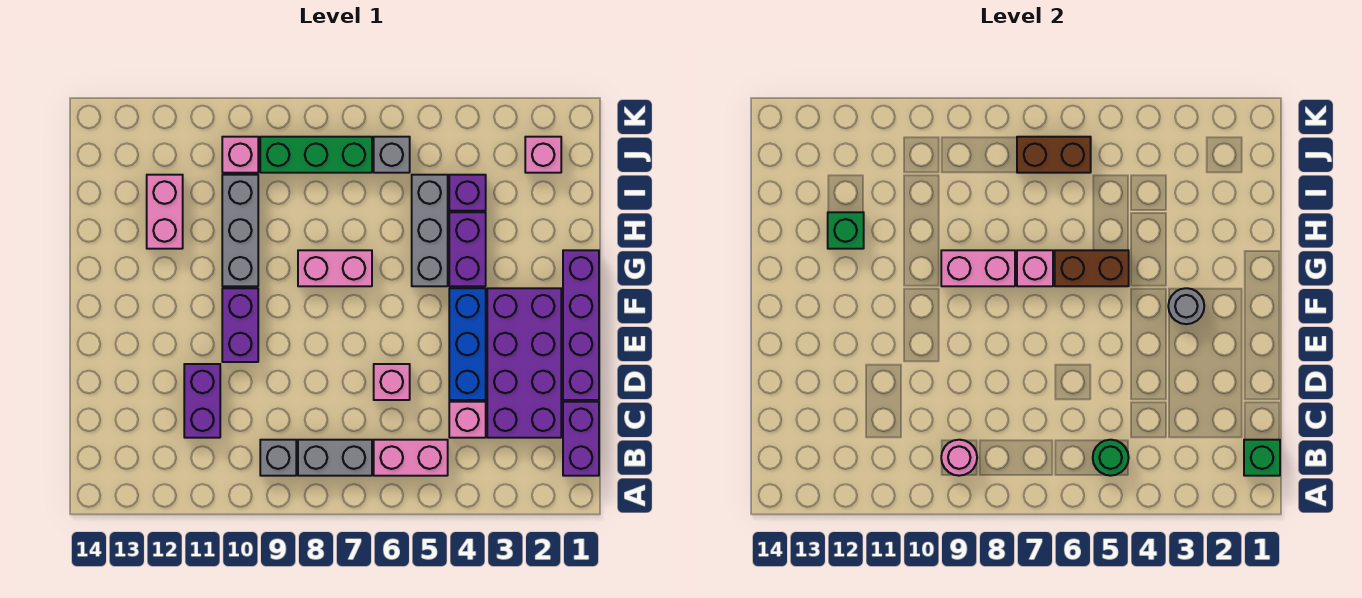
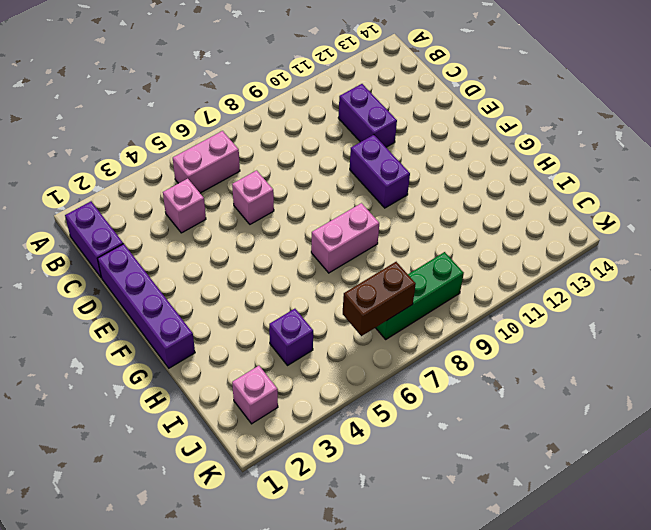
none -> grey 1x2 brick [298,440,372,476]
none -> grey 1x1 brick [260,440,296,476]
none -> purple 2x4 brick [487,288,561,438]
none -> blue 1x3 brick [449,288,486,400]

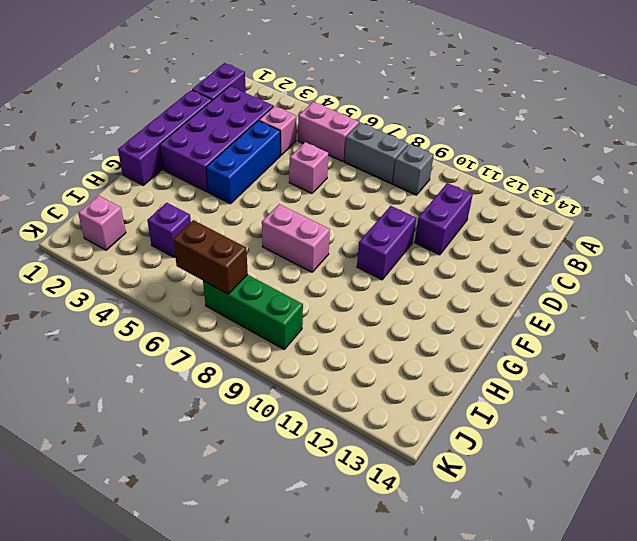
none -> purple 1x2 brick [449,212,486,286]
none -> grey 1x3 brick [412,175,448,286]
none -> grey 1x3 brick [222,175,258,286]
none -> pink 1x2 brick [147,175,183,249]

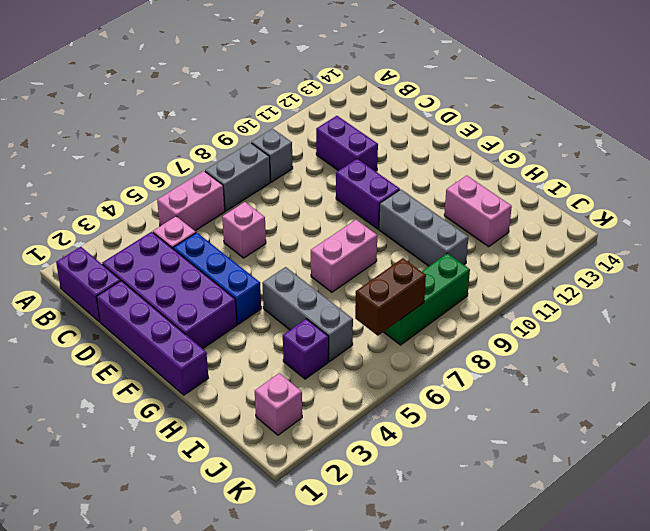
none -> purple 1x2 brick [449,212,486,286]
none -> grey 1x1 brick [374,137,410,173]
none -> pink 1x1 brick [222,137,258,173]
none -> green 1x1 brick [1244,440,1280,476]

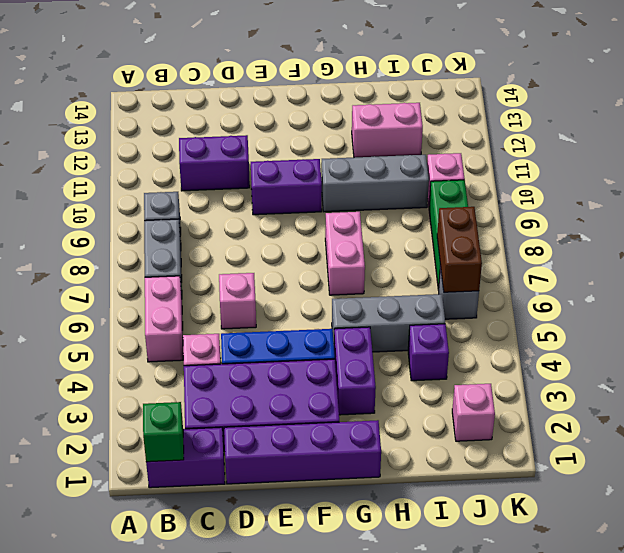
purple 1x2 brick [334,327,376,415] -> purple 1x2 brick turned to [449,212,486,286]
none -> green 1x1 round brick [1093,440,1129,476]
none -> pink 1x1 round brick [941,440,977,476]
none -> grey 1x1 round brick [1168,288,1204,324]
none -> brown 1x2 brick [1055,250,1129,286]

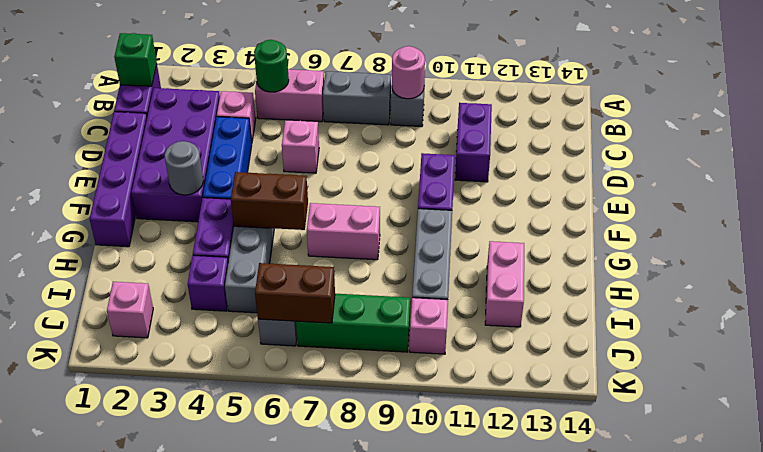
none -> pink 1x1 brick [1017,250,1053,286]
none -> pink 1x2 brick [941,250,1015,286]
none -> green 1x1 brick [828,212,864,249]

